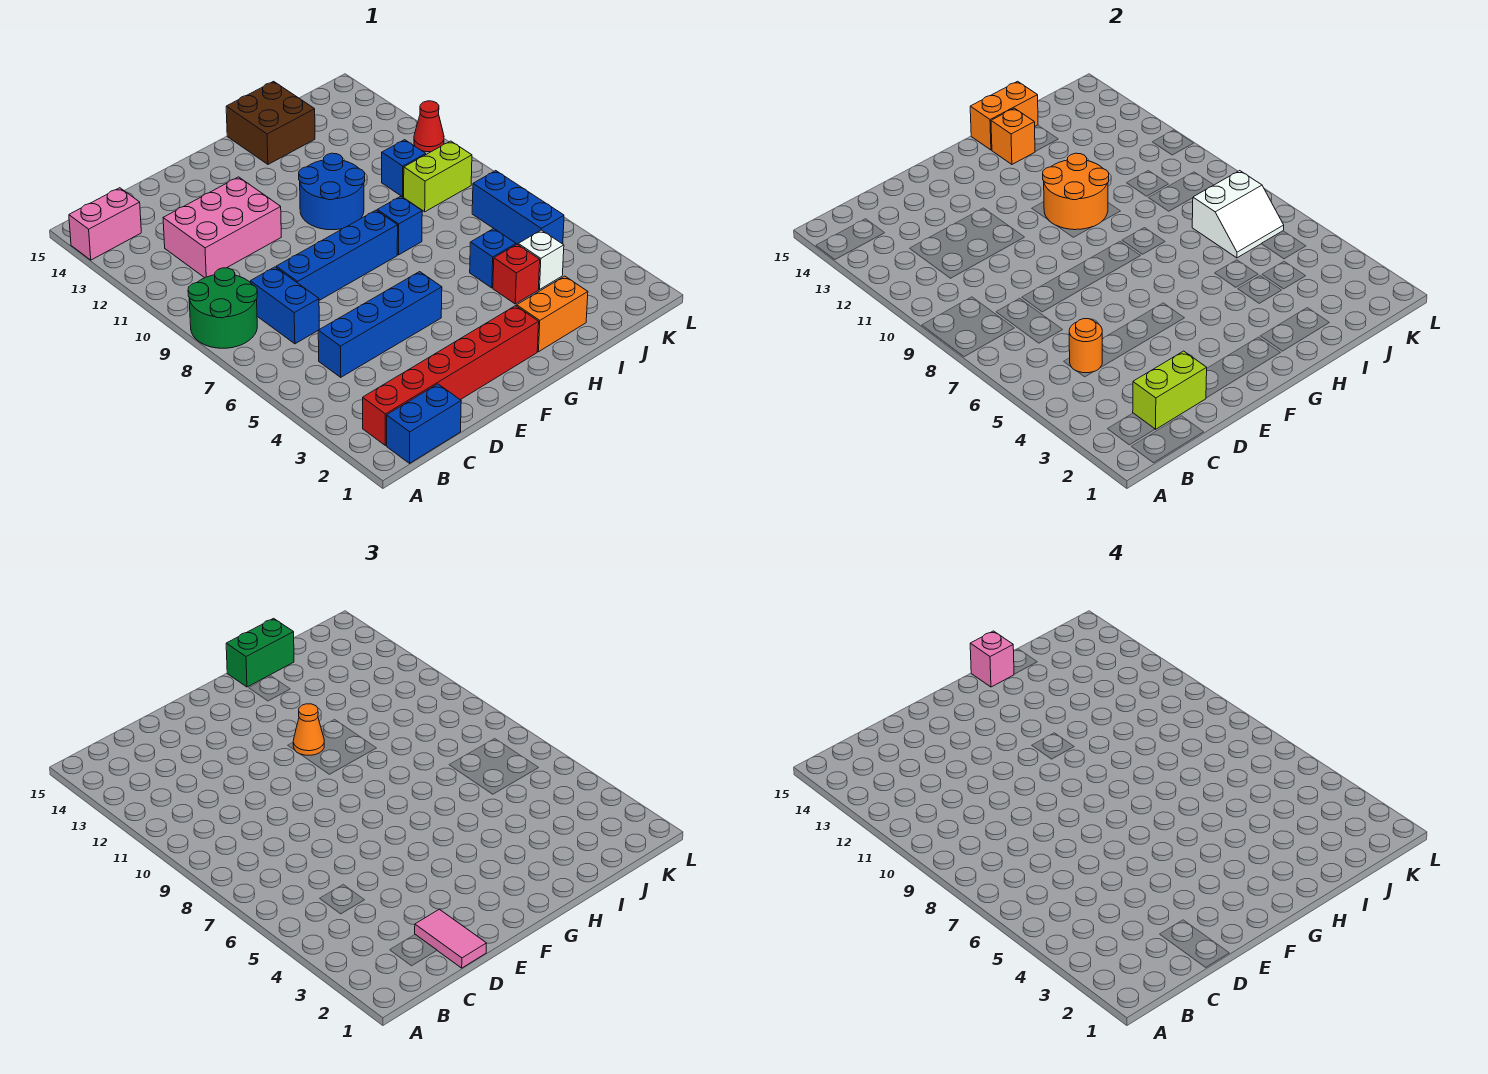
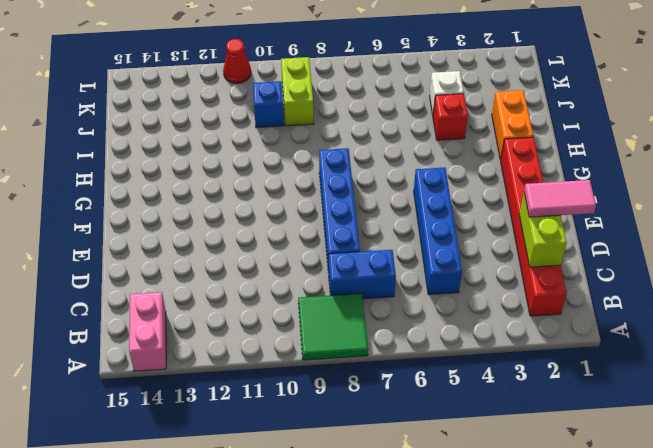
green 2x2 tile [298,294,368,360] -> green 2x2 round brick [188,268,257,348]
none -> blue 1x2 brick [387,384,461,463]
none -> pink 2x3 brick [163,177,281,278]
none -> blue 2x2 round brick [299,153,365,230]

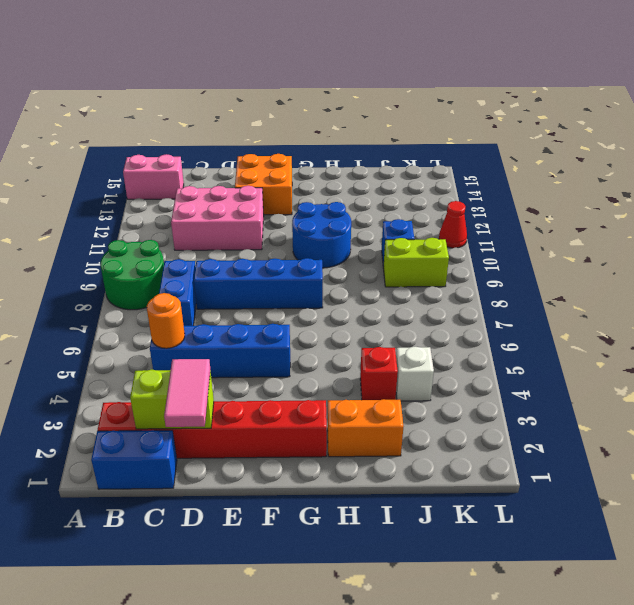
orange 2x2 brick [235,154,292,215] -> none
none -> blue 1x1 brick [377,196,422,255]
none -> brown 2x2 brick [226,81,315,164]
none -> blue 1x1 brick [470,229,516,288]

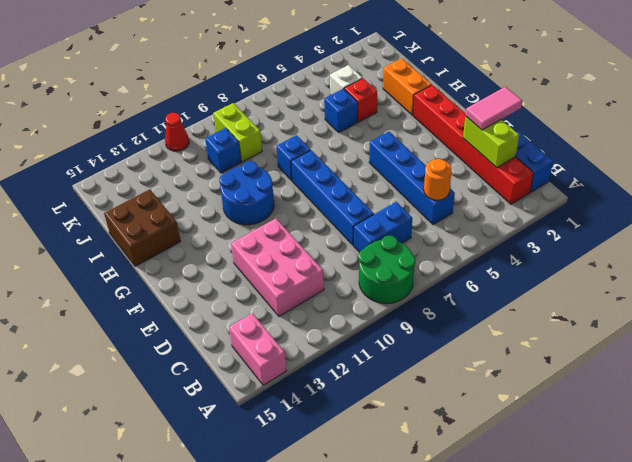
none -> blue 1x3 brick [472,171,564,244]
none -> orange 2x2 round brick [1043,153,1109,230]
none -> orange 1x1 brick [991,108,1035,164]

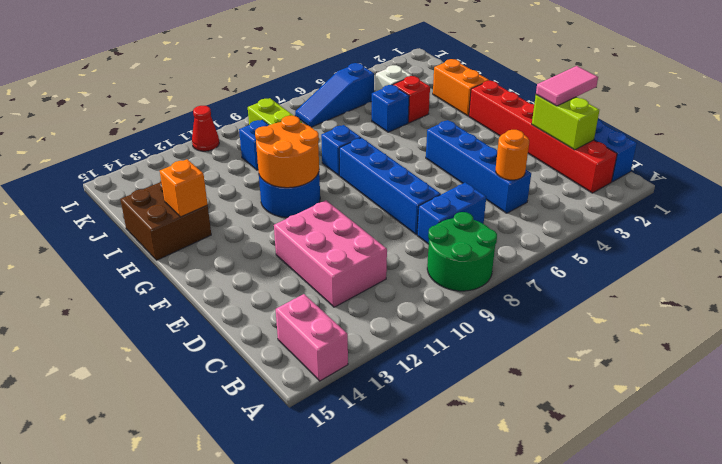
blue 1x3 slope [295,63,374,127] -> blue 1x3 brick [472,171,564,244]
none -> orange 1x2 brick [970,81,1038,150]
none -> white 2x2 slope [1192,171,1284,258]
none -> orange 1x1 cone [293,704,324,755]

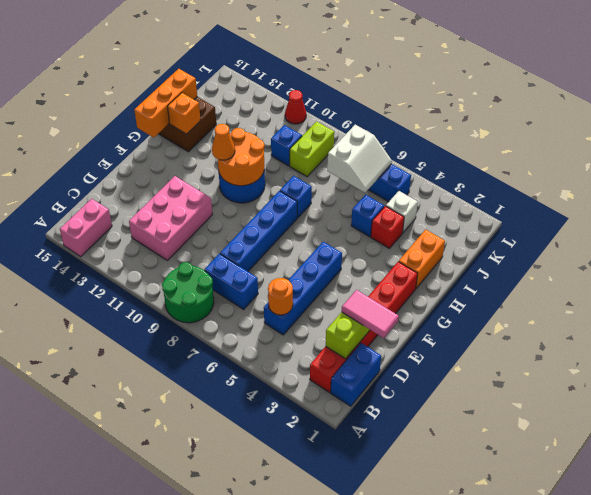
orange 1x3 brick [134,69,197,137] -> orange 1x2 brick [970,81,1038,150]
none -> green 1x2 brick [226,618,294,687]
none -> pink 1x1 brick [970,631,1014,687]

